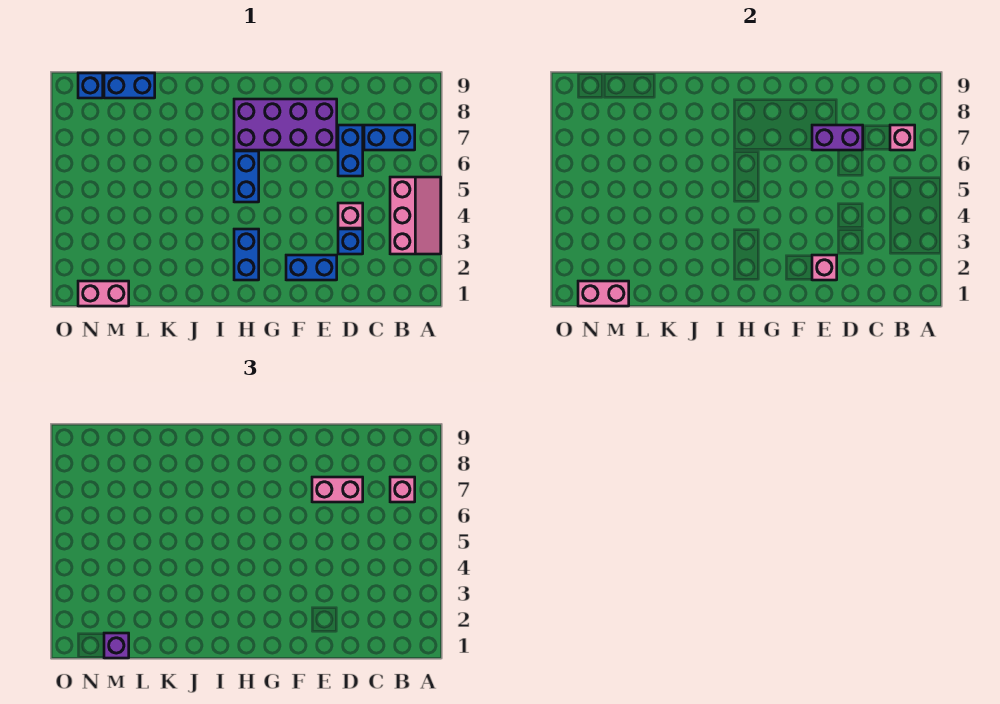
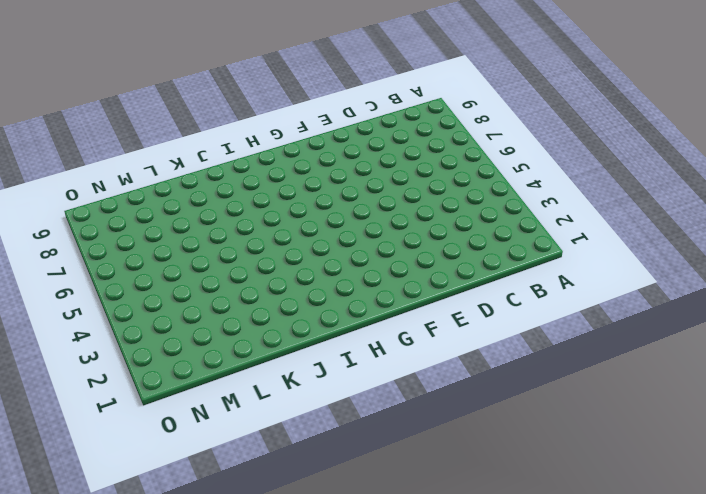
none -> pink 2x3 slope [390,177,441,254]
none -> blue 1x2 brick [364,125,415,150]
none -> blue 1x1 brick [338,229,363,254]

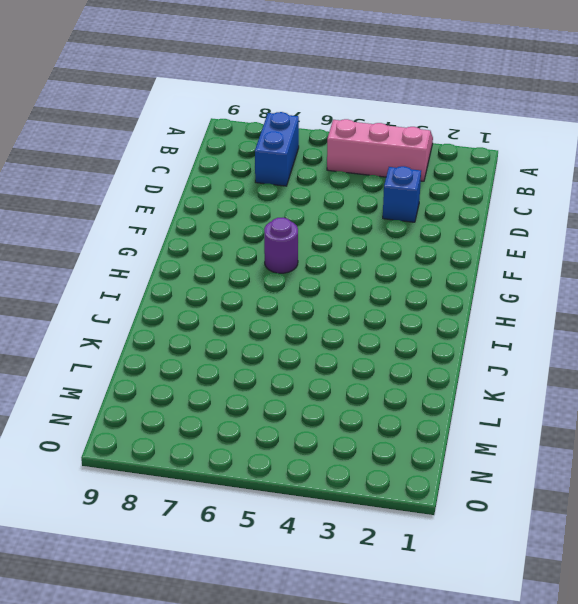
purple 1x1 round brick [264,218,298,273] -> none
none -> pink 1x1 brick [338,203,363,228]
none -> blue 1x2 brick [338,125,363,176]
none -> blue 1x2 brick [286,255,337,280]

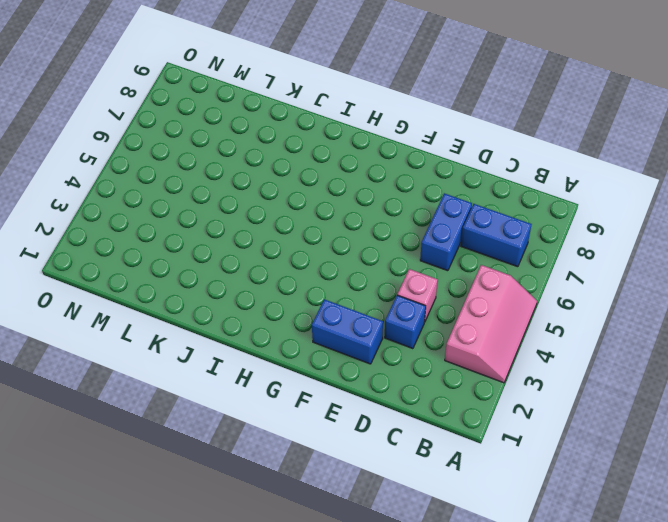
none -> purple 2x4 brick [234,99,337,150]
none -> blue 1x2 brick [234,229,259,280]
none -> blue 1x2 brick [234,151,259,202]

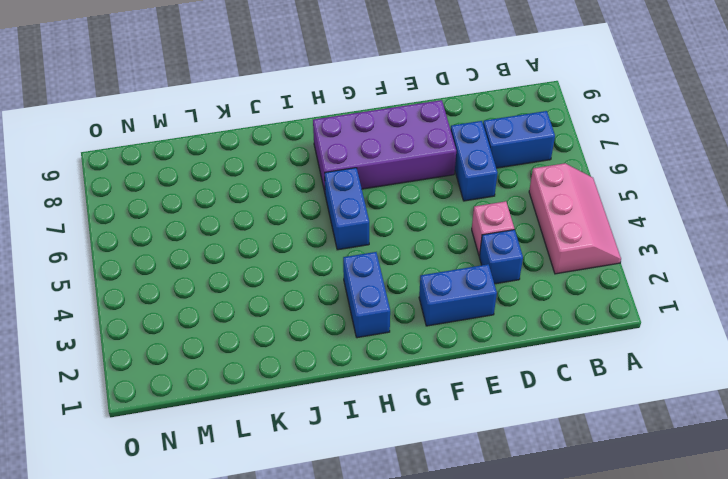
none -> blue 1x2 brick [104,73,155,98]
none -> pink 1x2 brick [78,281,129,306]
none -> blue 1x1 brick [78,73,103,98]

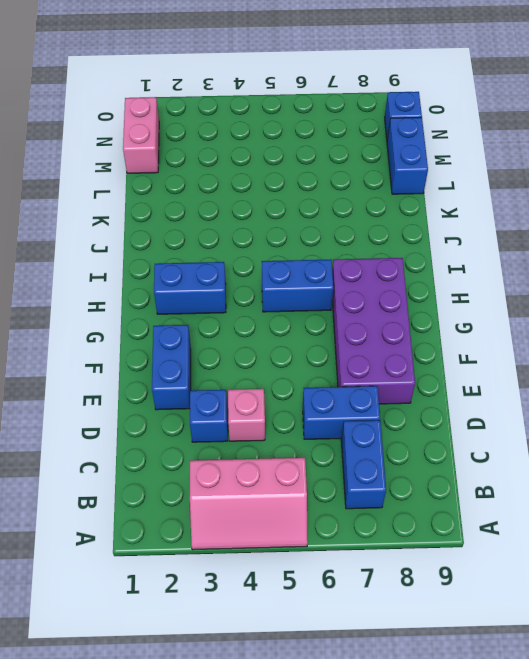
none -> pink 1x1 brick [890,125,915,150]
none -> purple 1x2 brick [812,125,863,150]
none -> pink 1x1 brick [812,255,837,280]

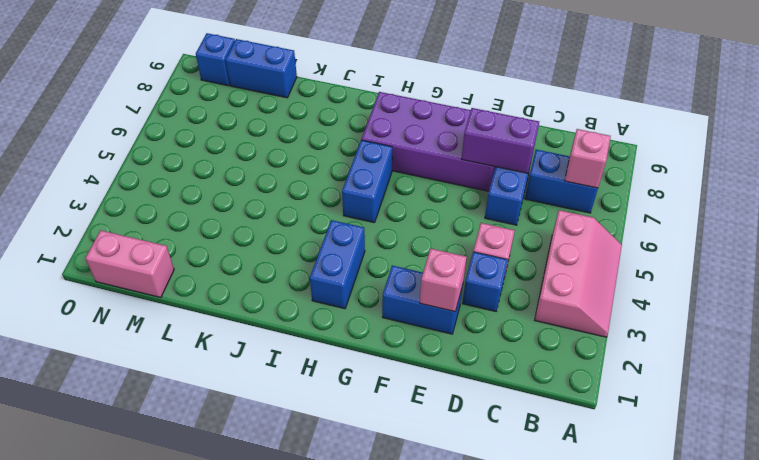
none -> pink 1x2 brick [578,281,629,306]
none -> pink 1x1 brick [390,477,415,502]
none -> pink 1x2 brick [312,477,363,502]

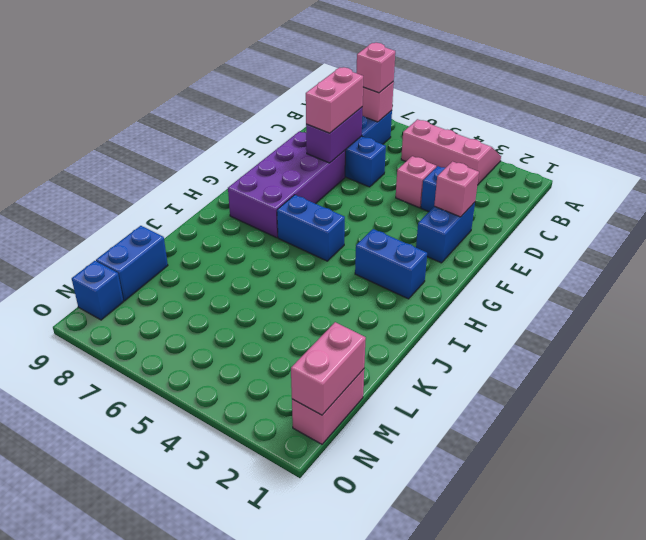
none -> purple 1x1 brick [104,633,129,658]

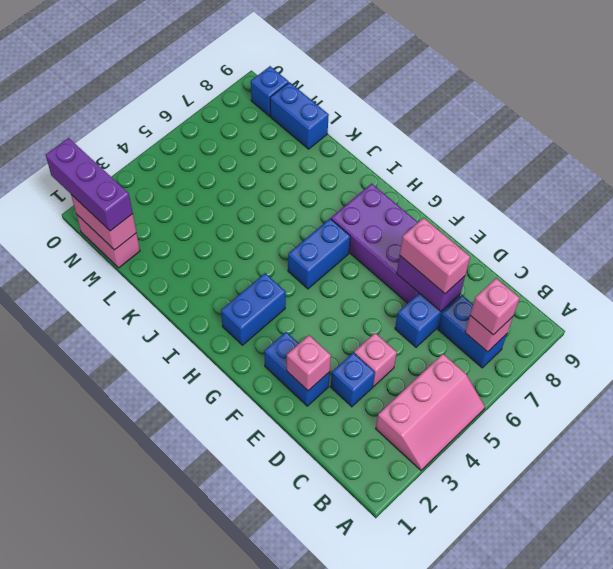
purple 1x3 brick [46,138,133,231] -> purple 1x1 brick [104,633,129,658]

